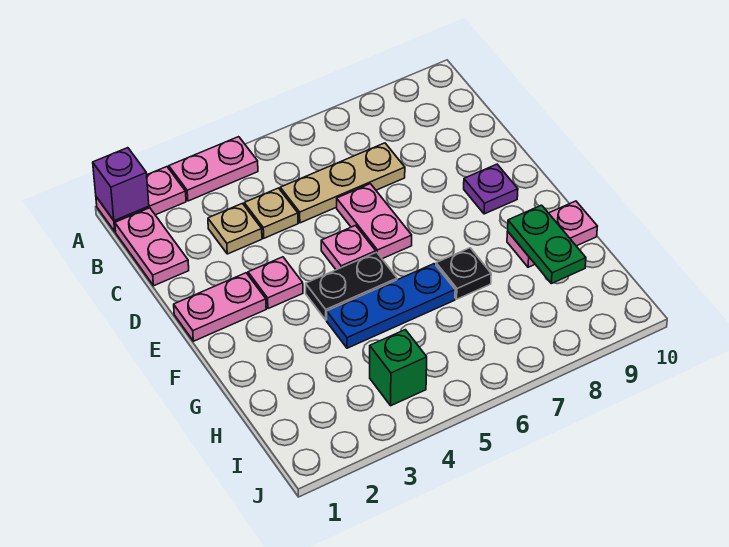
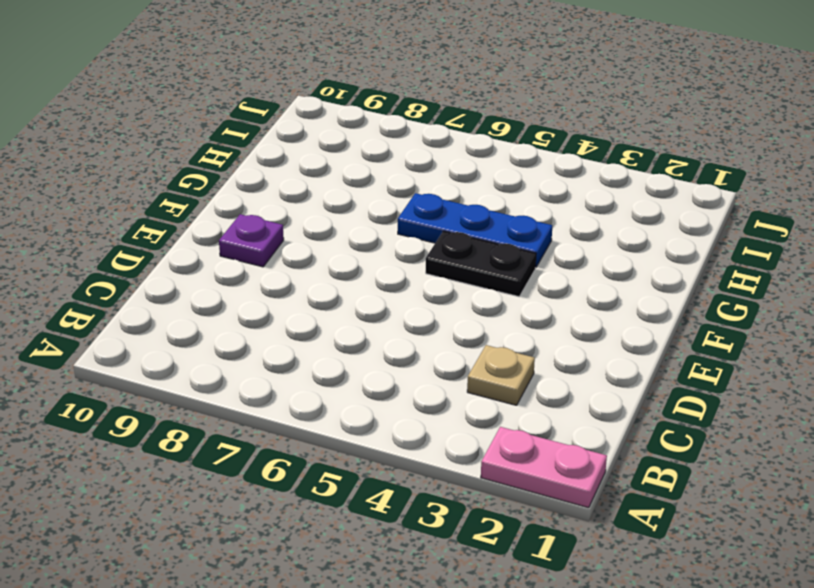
none -> pink 1x2 plate [169,137,258,201]
none -> pink 1x2 plate [115,208,189,286]
none -> tan 1x1 plate [244,188,298,238]

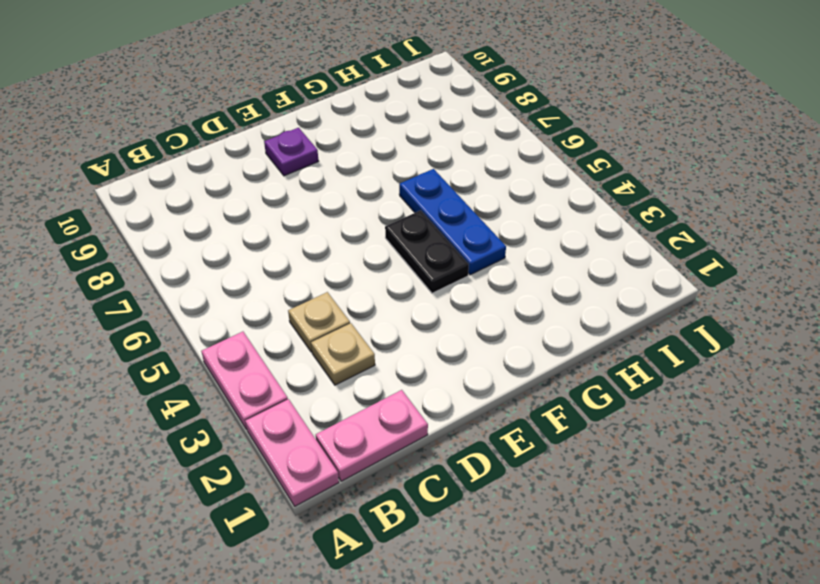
none -> tan 1x3 plate [280,143,405,223]
none -> pink 1x2 plate [337,184,412,259]
none -> pink 1x2 plate [174,273,266,341]

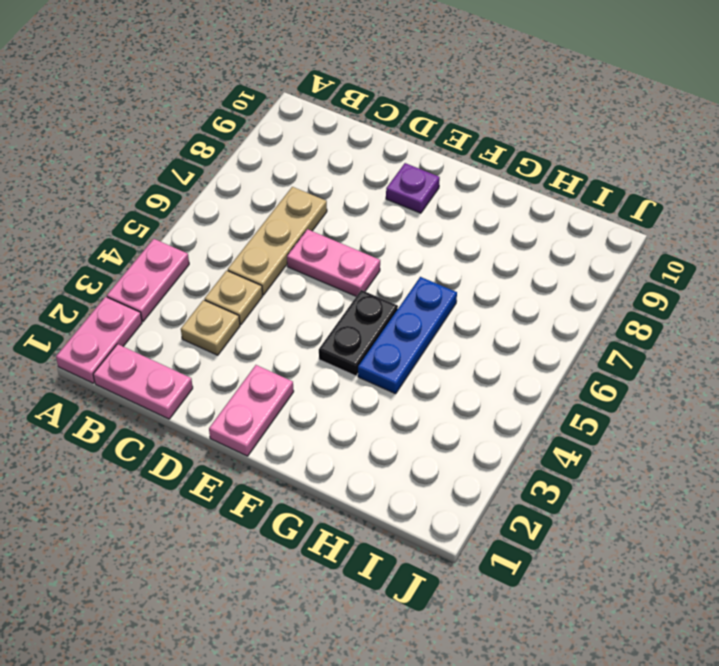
none -> pink 1x1 plate [248,257,303,309]
none -> pink 1x1 plate [321,225,376,270]
none -> black 1x1 plate [436,248,491,299]

